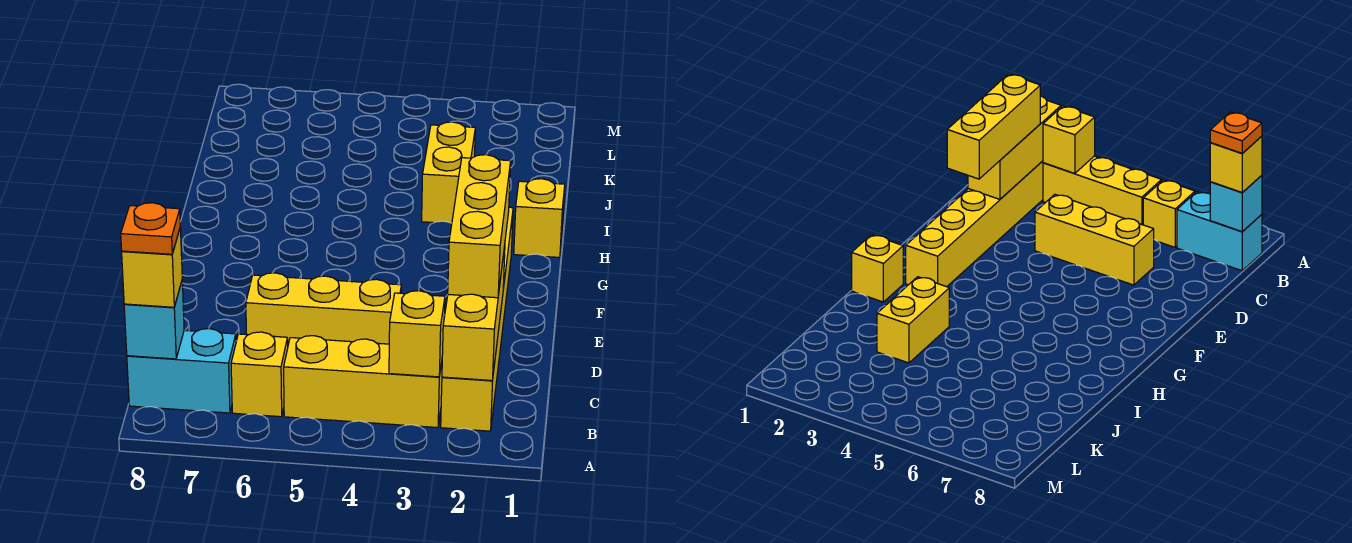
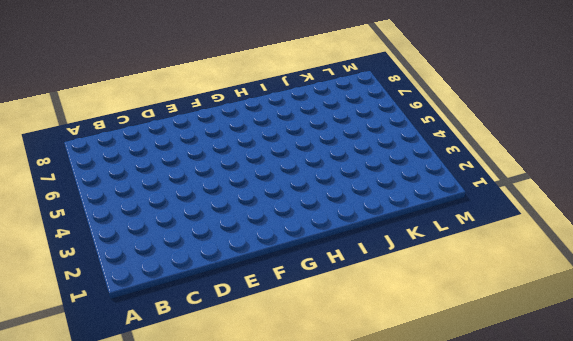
none -> yellow 1x6 brick [441,207,513,431]
none -> yellow 1x3 brick [284,336,442,428]
none -> yellow 1x1 brick [231,332,288,417]

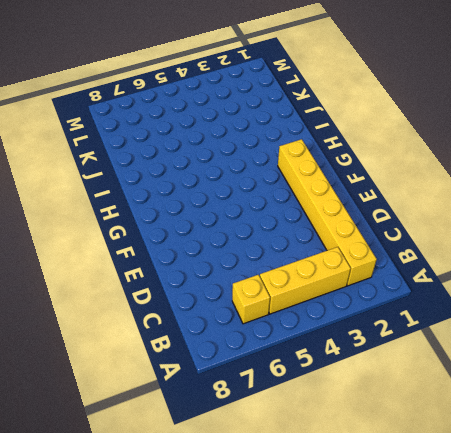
none -> cyan 1x2 brick [127,329,236,413]
none -> yellow 1x3 brick [246,273,401,344]
none -> yellow 1x1 brick [514,179,565,257]

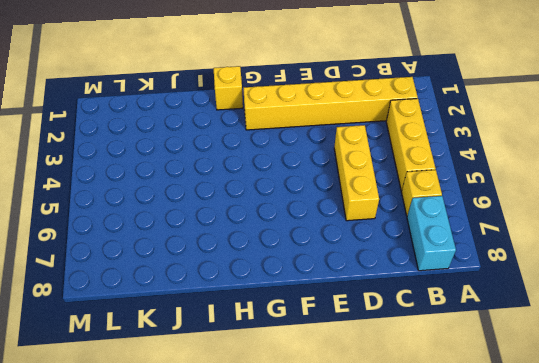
none -> yellow 1x2 brick [422,122,475,223]
none -> yellow 1x3 brick [442,246,505,381]
none -> yellow 1x1 brick [389,291,445,377]

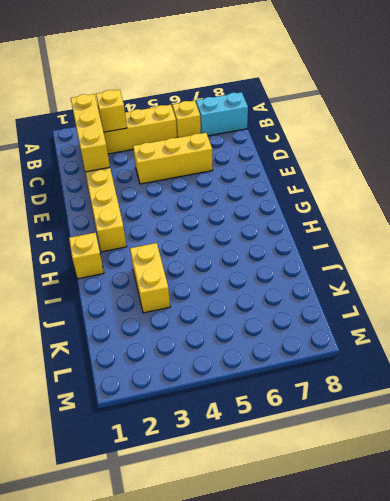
none -> cyan 1x1 brick [124,282,184,359]
none -> yellow 1x1 brick [122,228,182,307]
none -> yellow 1x3 brick [448,155,511,298]

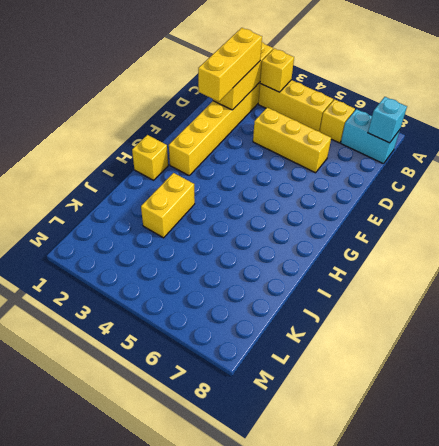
none -> yellow 1x1 brick [122,228,182,307]
none -> orange 1x1 plate [121,203,180,254]

